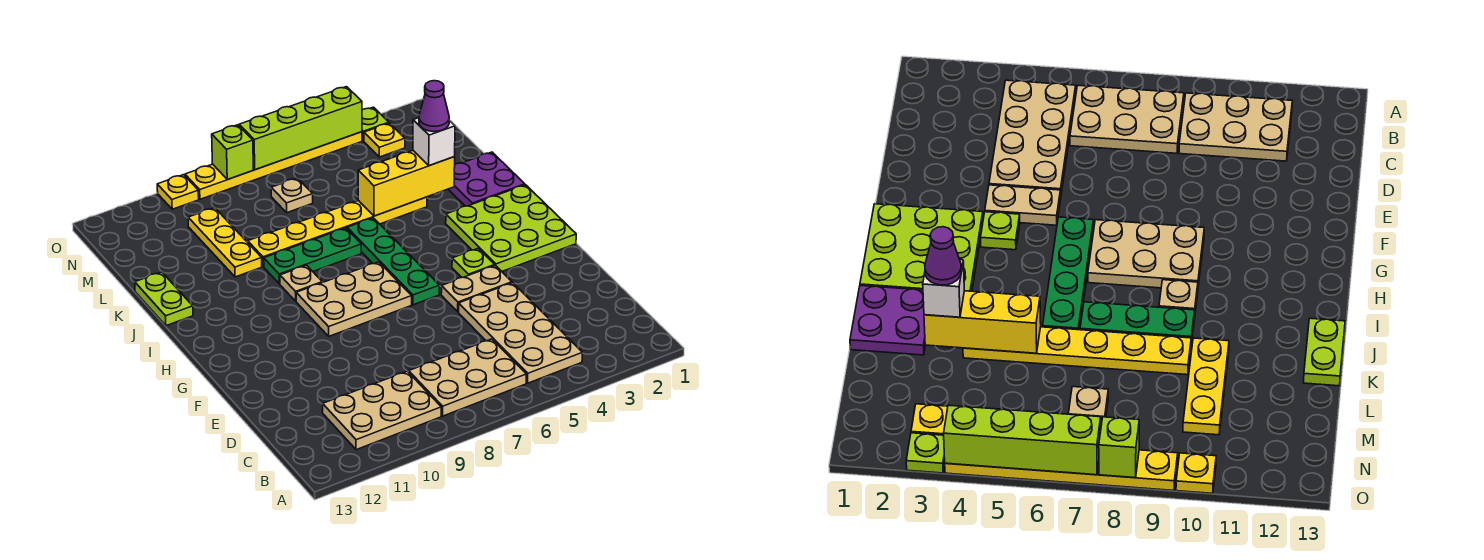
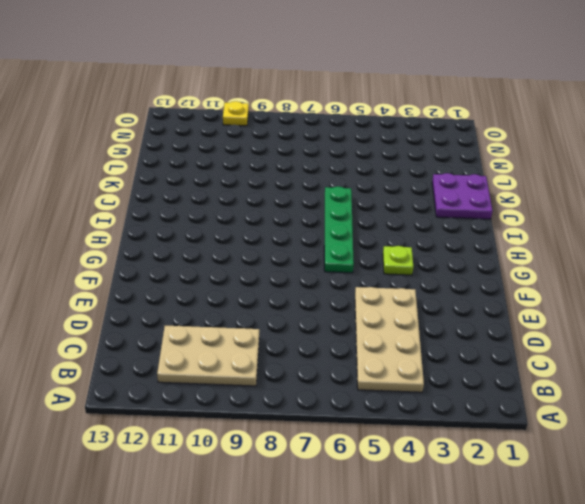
none -> tan 2x3 plate [409,339,526,416]
none -> tan 1x2 plate [441,265,512,312]
none -> lime 3x3 plate [446,185,576,271]

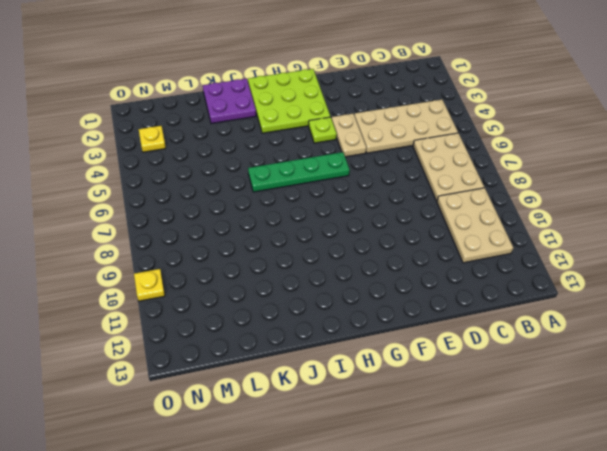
none -> tan 2x3 plate [296,262,412,336]
none -> tan 1x1 plate [280,265,322,301]
none -> green 1x3 plate [264,228,361,284]

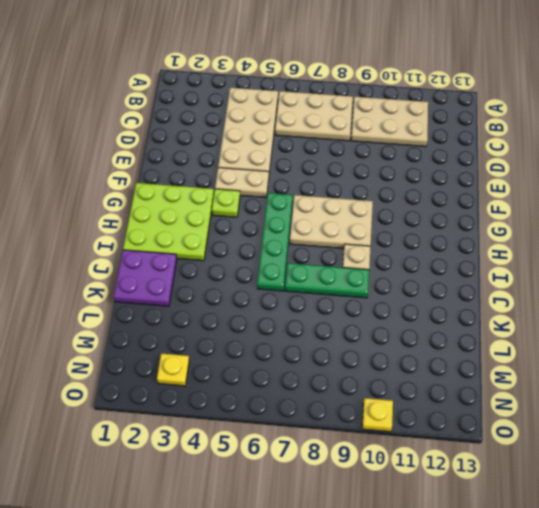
none -> lime 1x2 plate [135,272,193,326]
none -> yellow 1x6 plate [248,197,427,267]
none -> yellow 1x3 plate [188,208,262,277]

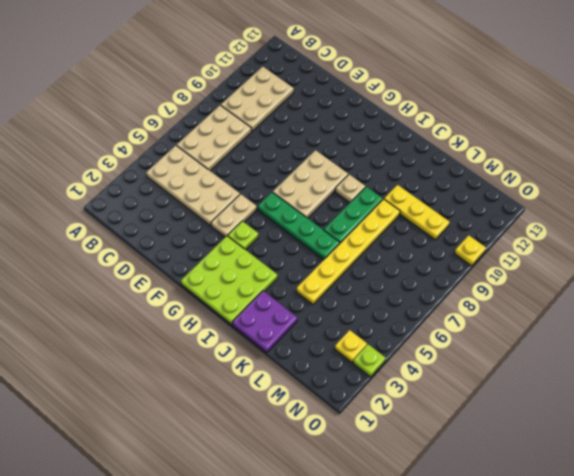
none -> lime 1x2 plate [135,272,193,326]
none -> tan 1x1 plate [271,178,313,213]
none -> yellow 1x6 plate [185,132,362,199]

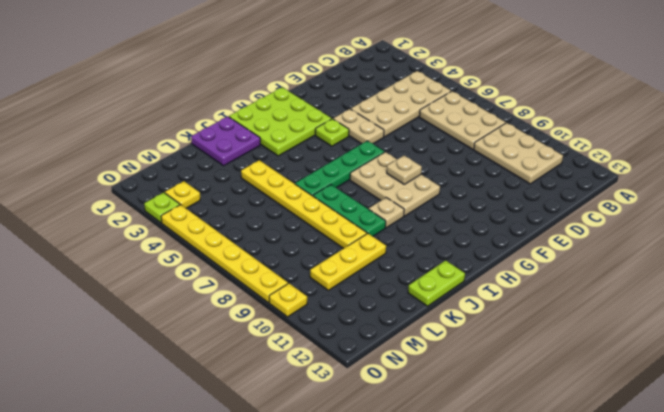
tan 1x1 plate [387,156,422,184] -> tan 1x1 plate moved to [271,178,313,213]
none -> yellow 1x3 brick [358,151,455,216]
none -> lime 1x4 brick [239,87,362,170]
none -> lime 1x1 brick [212,125,253,180]

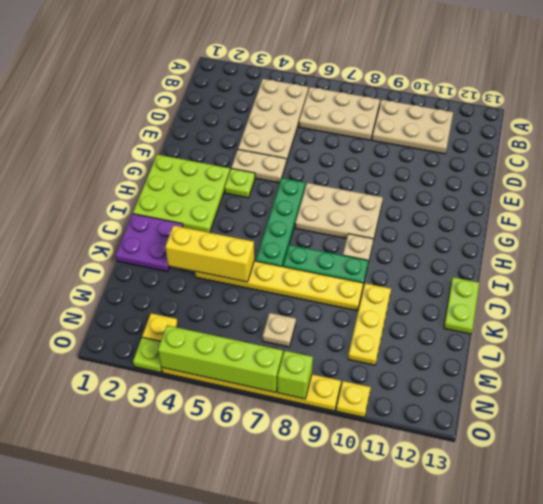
none -> white 1x1 brick [413,118,455,166]
none -> purple 1x1 cone [419,81,449,132]

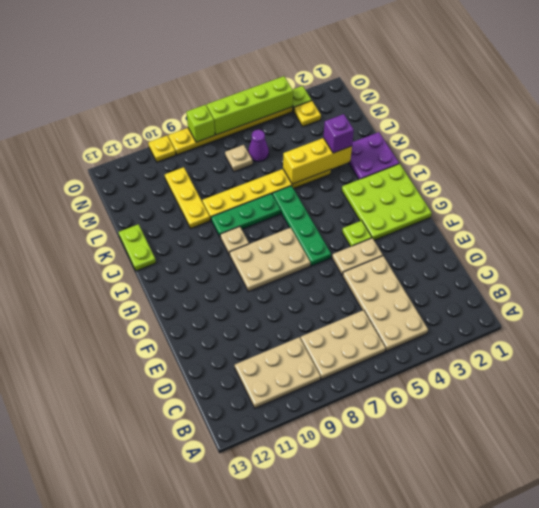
purple 1x1 brick [323,114,354,153] -> white 1x1 brick [413,118,455,166]
purple 1x1 cone [248,130,269,162] -> purple 1x1 cone moved to [419,81,449,132]

